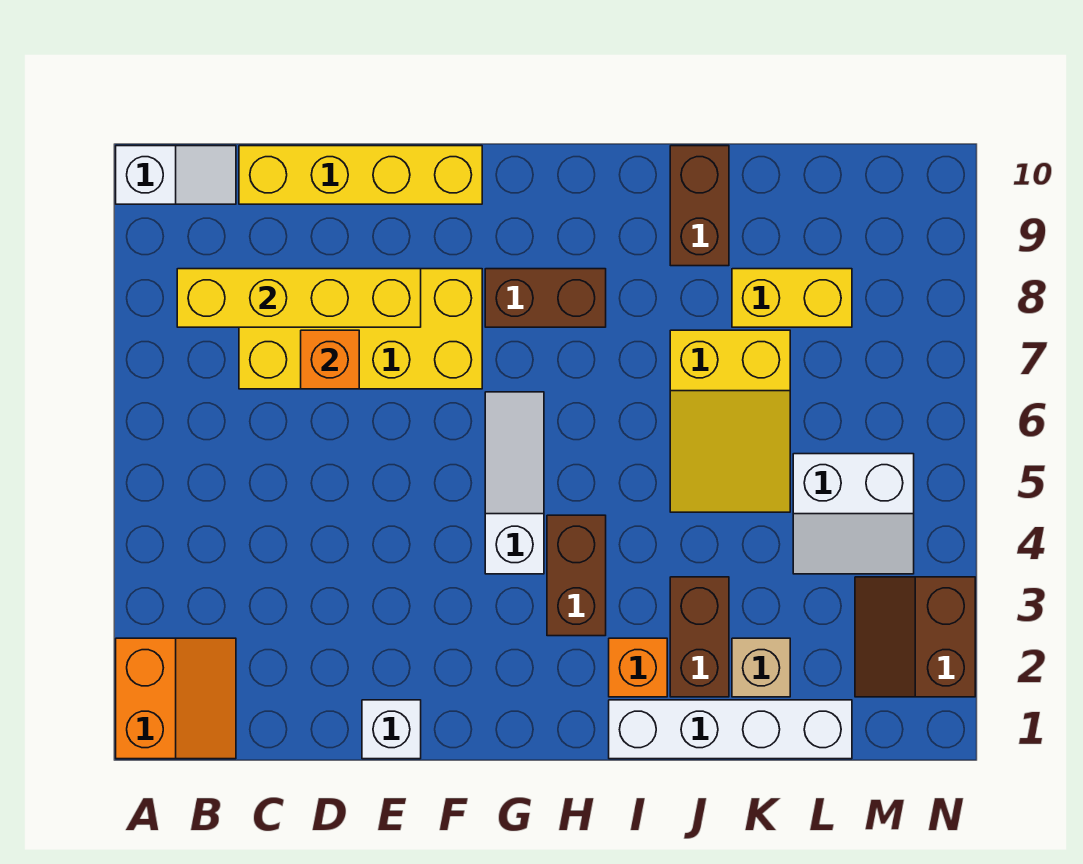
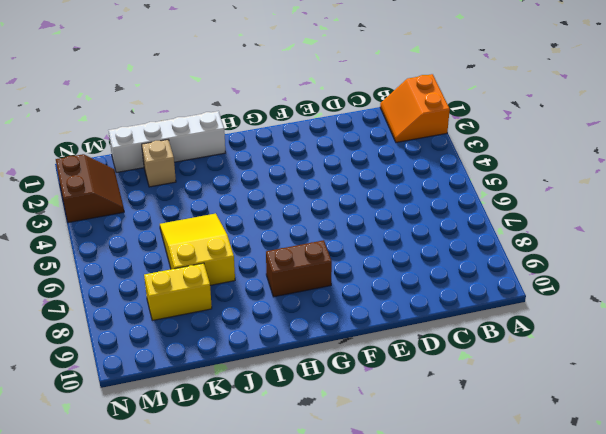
none -> white 1x2 slope [116,146,236,204]
none -> yellow 2x4 brick [239,269,482,389]
none -> yellow 1x4 brick [239,146,482,204]

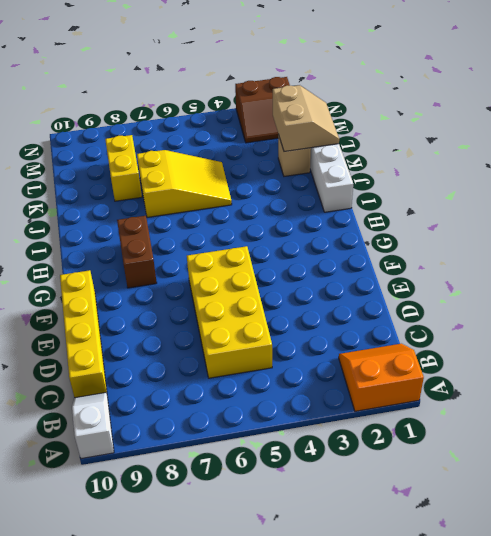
yellow 2x4 brick [187,246,272,378] -> yellow 2x4 brick moved to [239,269,482,389]
tan 2x2 slope [273,85,339,152] -> none
none -> white 1x1 brick [362,700,421,759]
none -> white 1x3 slope [485,392,544,574]
none -> brown 1x2 brick [547,515,606,636]

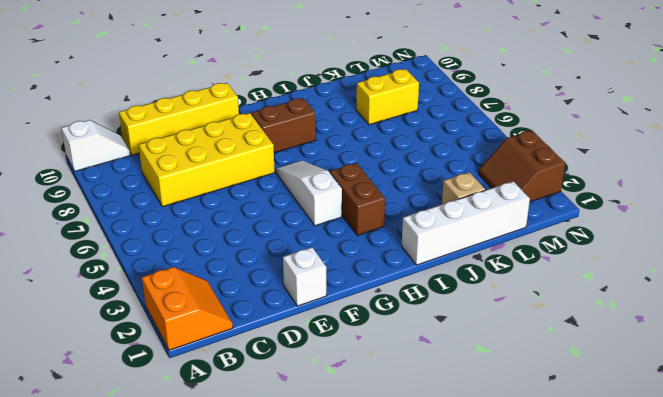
none -> orange 1x1 brick [609,638,667,697]
none -> brown 1x2 brick [670,577,729,697]
none -> yellow 2x3 slope [670,330,790,512]

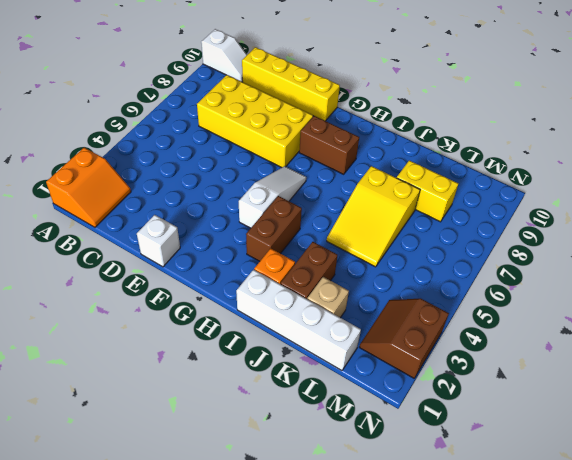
none -> brown 1x2 brick [670,146,729,266]
none -> white 2x2 slope [793,454,914,574]
none -> yellow 1x4 brick [177,269,421,327]

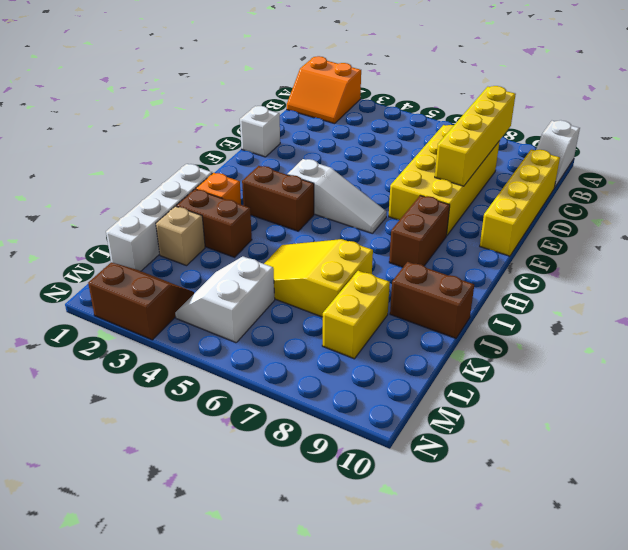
none -> orange 1x1 brick [301,330,359,389]

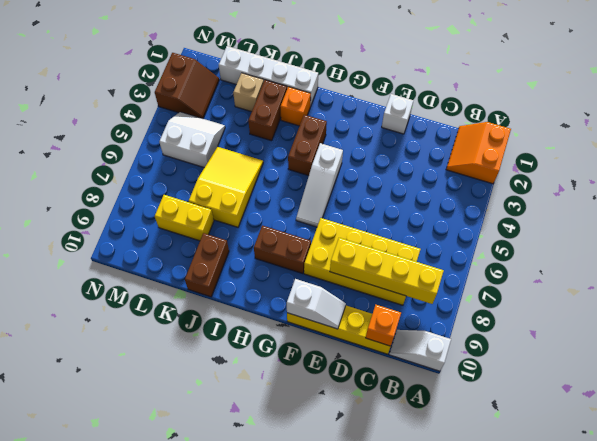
orange 1x1 brick [366,305,401,346] -> orange 1x1 brick moved to [301,330,359,389]
white 1x2 slope [287,279,346,329] -> none

